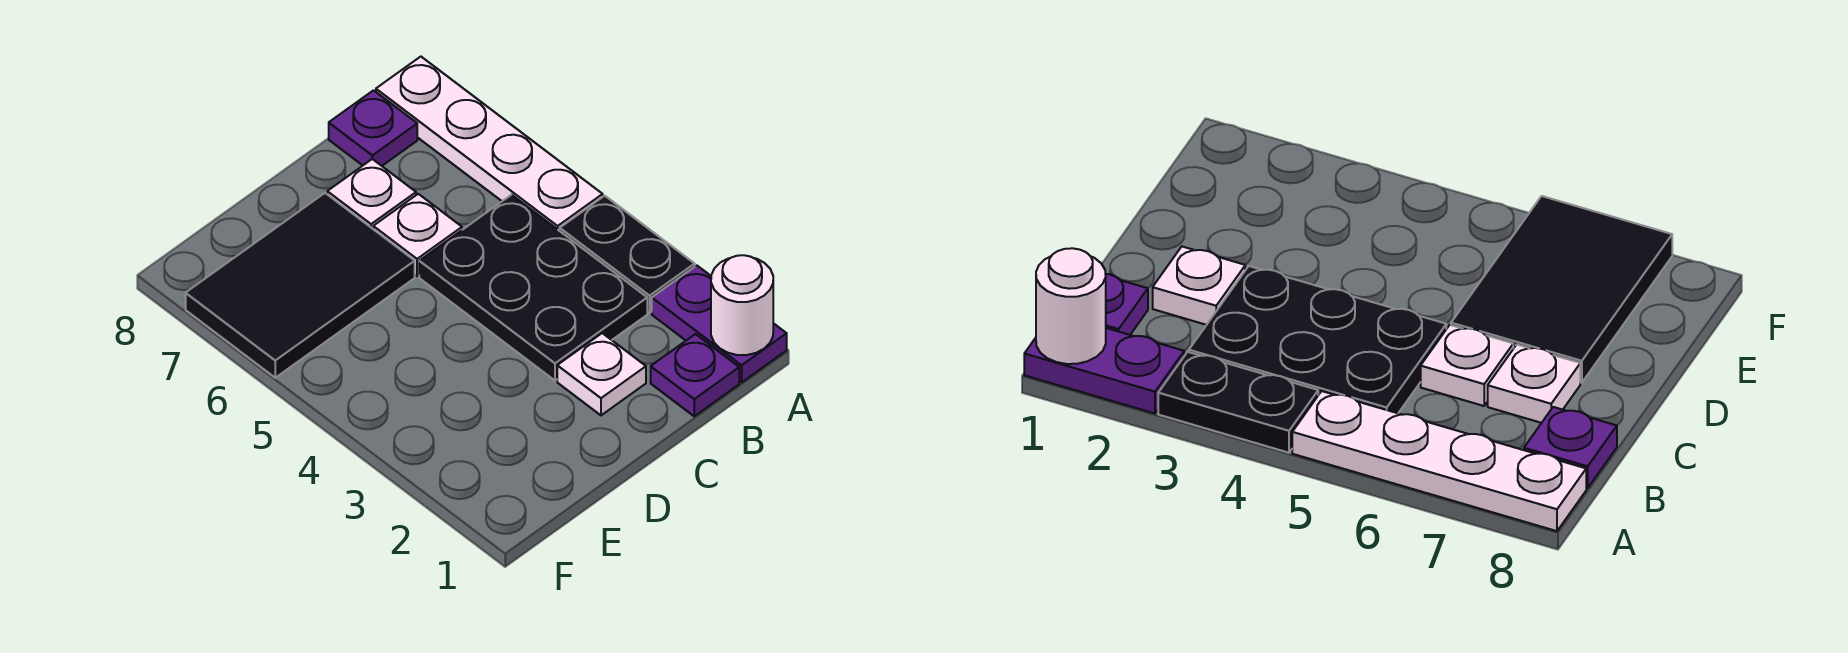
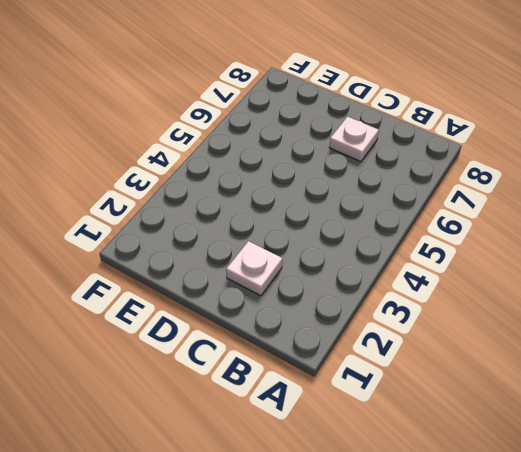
none -> purple 1x2 plate [652,265,787,382]
none -> black 1x2 plate [560,196,695,313]

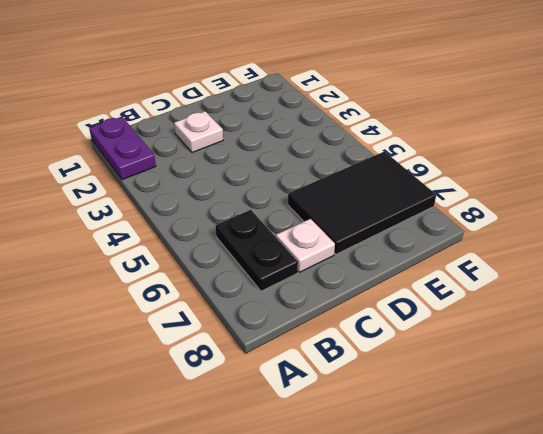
black 1x2 plate [215,210,298,291] -> black 1x2 plate moved to [560,196,695,313]
none -> white 1x4 plate [376,57,603,231]
none -> purple 1x1 plate [651,334,739,416]

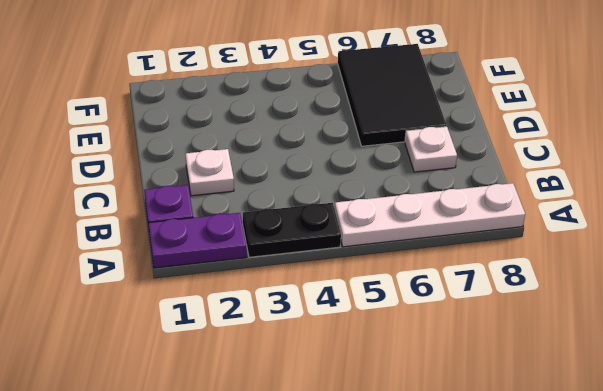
none -> black 2x3 plate [419,195,647,381]
none -> purple 1x1 plate [329,90,417,166]

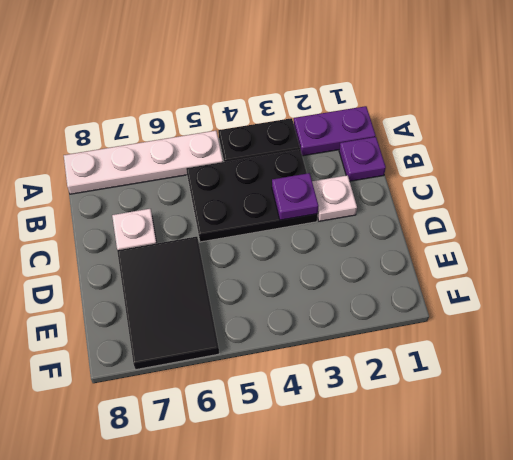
purple 1x1 plate [272,173,318,220] -> purple 1x1 plate moved to [329,90,417,166]
none -> white 1x1 plate [373,194,462,276]
none -> white 1x1 round brick [711,255,773,355]

